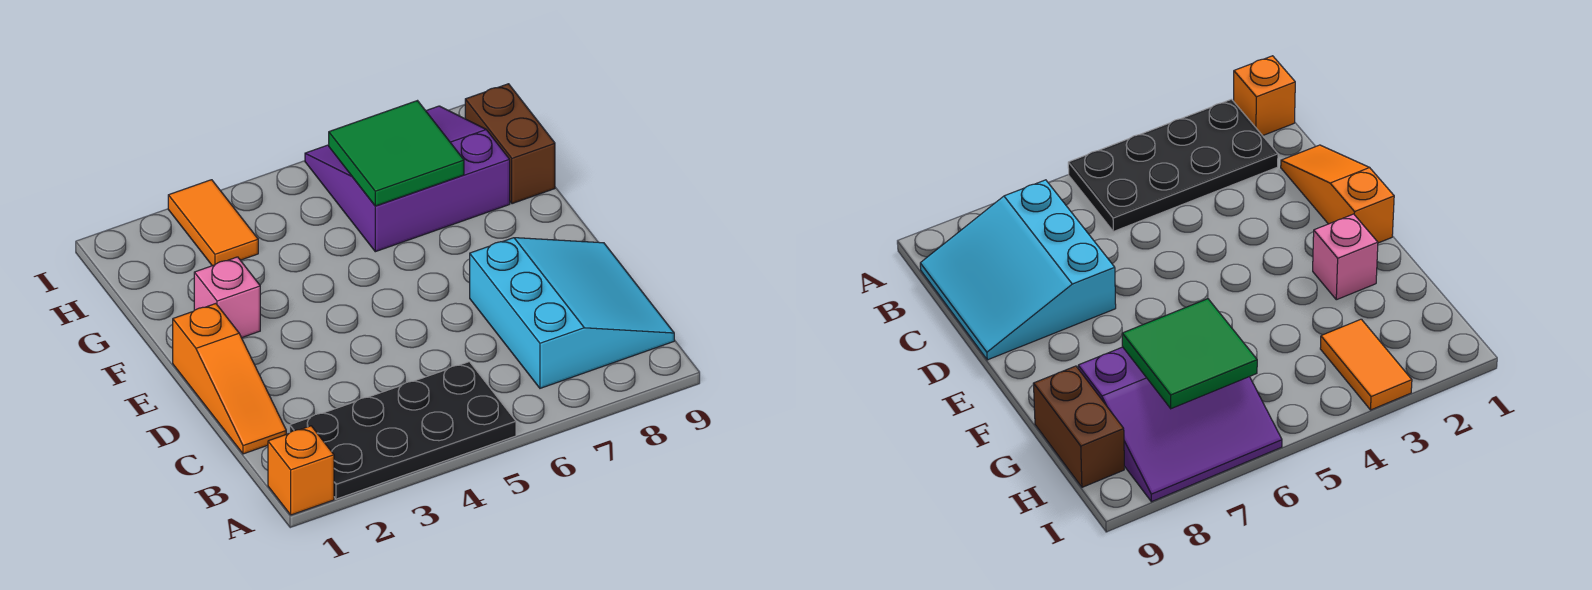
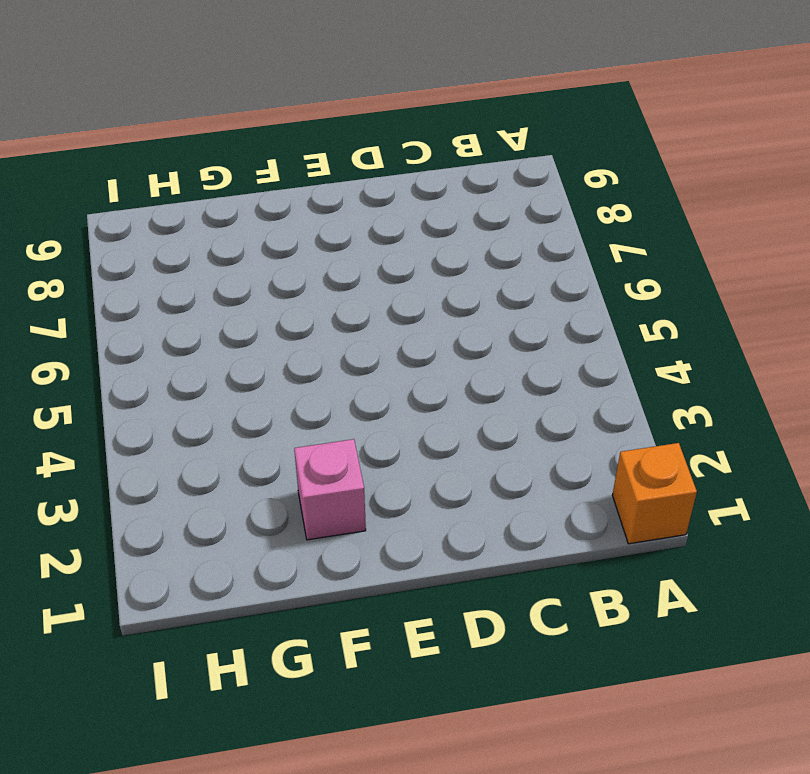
none -> black 2x4 plate [290,362,516,499]
none -> cyan 3x3 slope [470,238,674,388]

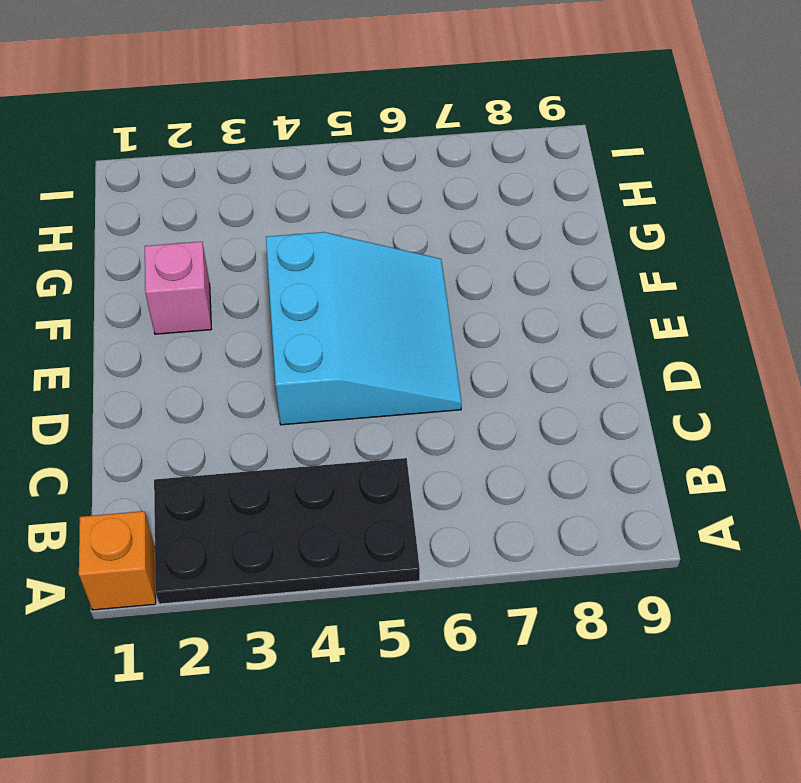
cyan 3x3 slope [266,232,462,425] -> cyan 3x3 slope moved to [470,238,674,388]
none -> orange 1x3 slope [173,304,286,454]
none -> purple 3x3 slope [305,106,510,252]

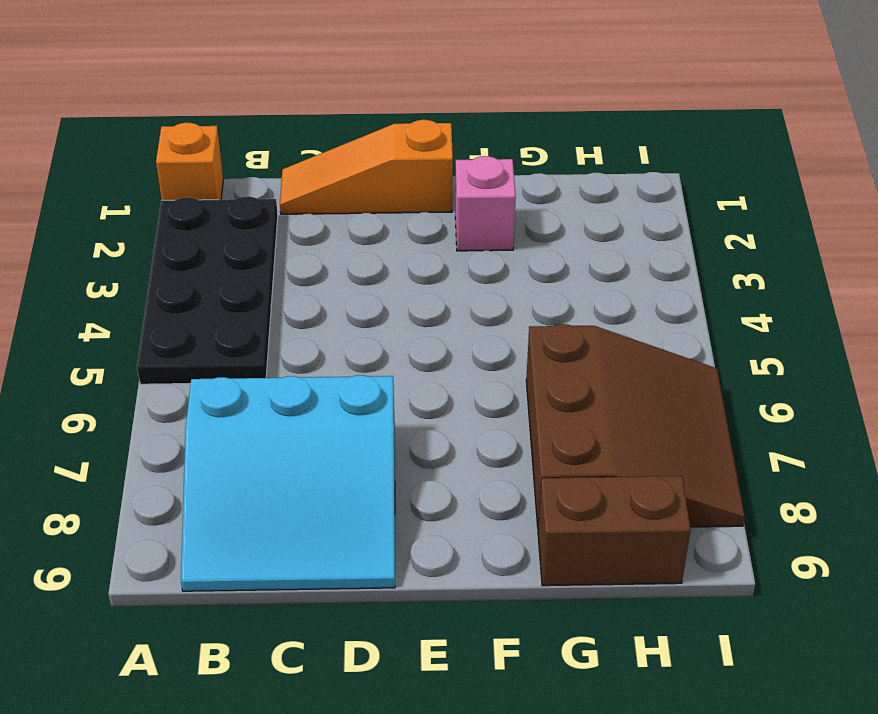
brown 3x3 slope [526,324,745,527] -> purple 3x3 slope [305,106,510,252]
none -> orange 1x2 tile [168,180,258,266]
none -> green 2x2 tile [329,101,464,206]

